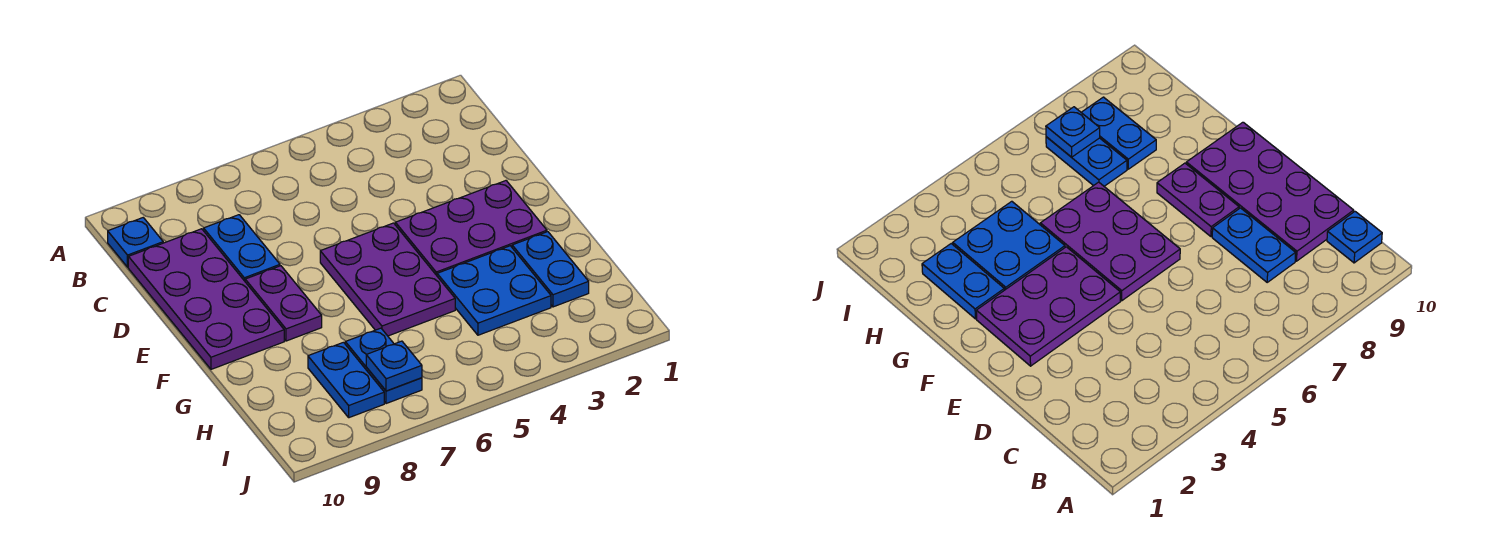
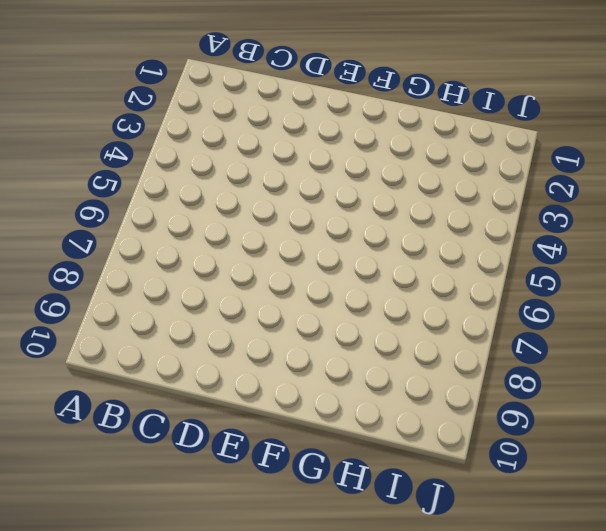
none -> blue 1x1 plate [108,218,163,267]
none -> blue 1x2 plate [204,215,280,281]

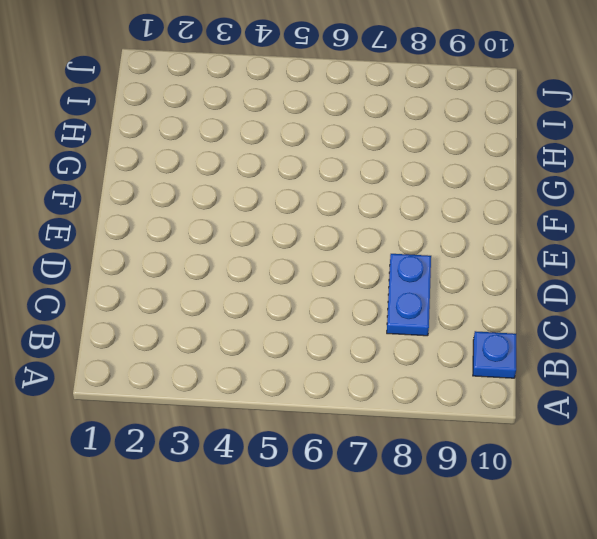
none -> purple 2x4 plate [128,229,284,369]
none -> purple 2x3 plate [395,181,547,275]

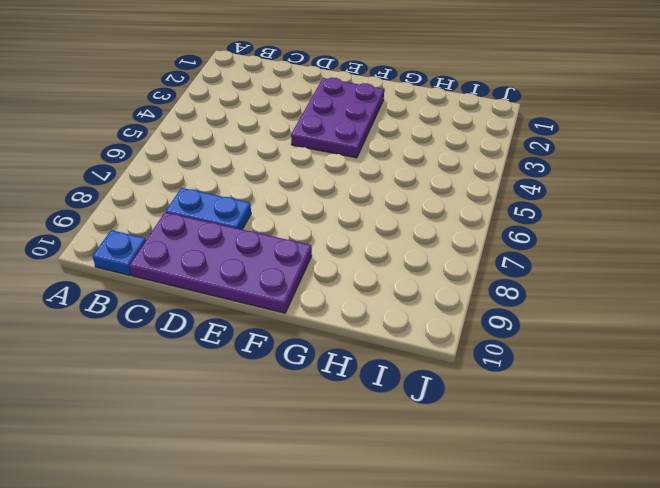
none -> purple 2x3 plate [320,223,455,336]
none -> purple 1x2 plate [245,266,322,341]

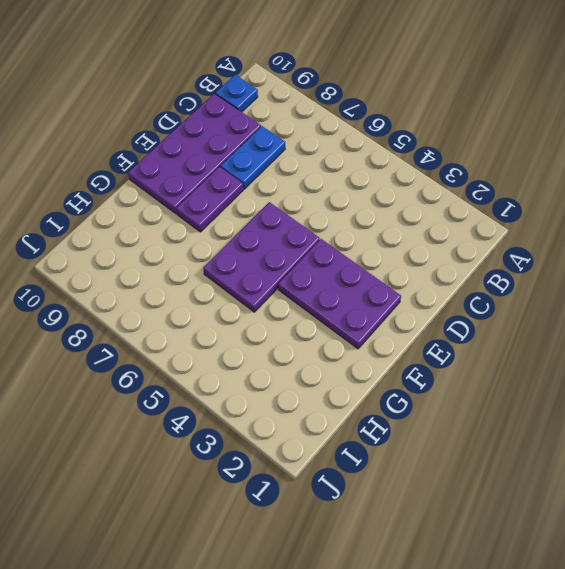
none -> blue 1x2 plate [512,232,589,307]
none -> blue 2x2 plate [437,246,551,335]

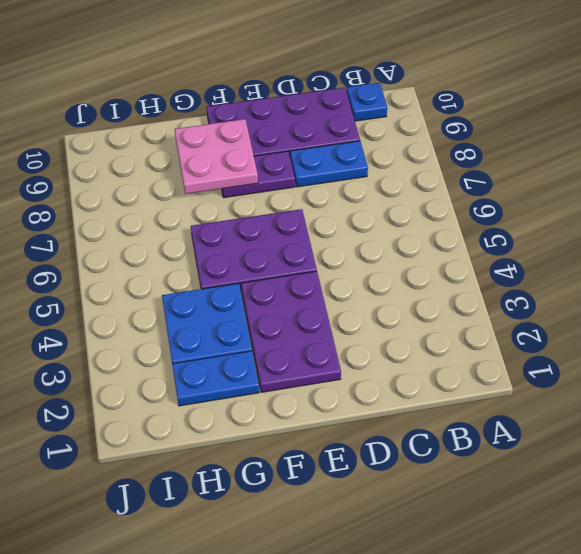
pink 2x2 plate [174,119,258,194] -> none
none -> blue 1x2 plate [345,328,422,404]
none -> blue 1x2 plate [308,342,384,418]

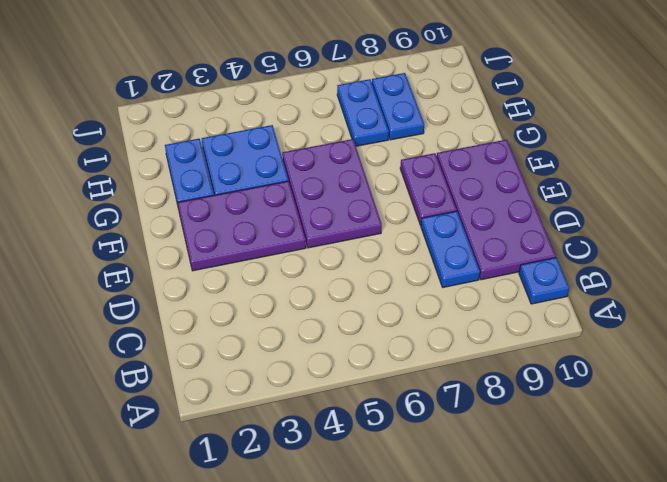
none -> blue 1x1 plate [366,341,422,391]

